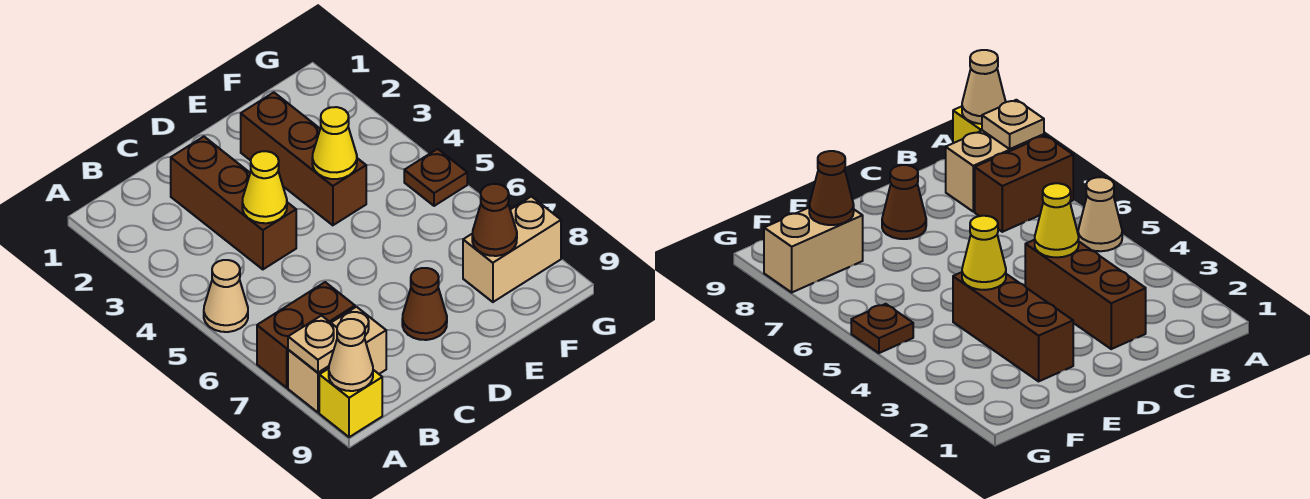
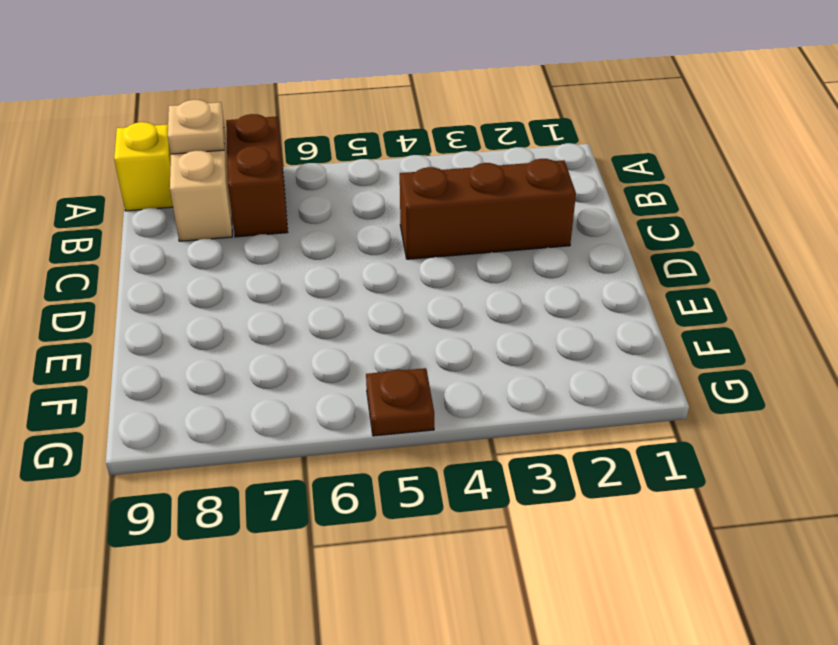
none -> tan 1x1 cone [204,260,248,332]
none -> brown 1x1 cone [402,268,447,340]
none -> brown 1x3 brick [241,92,366,225]

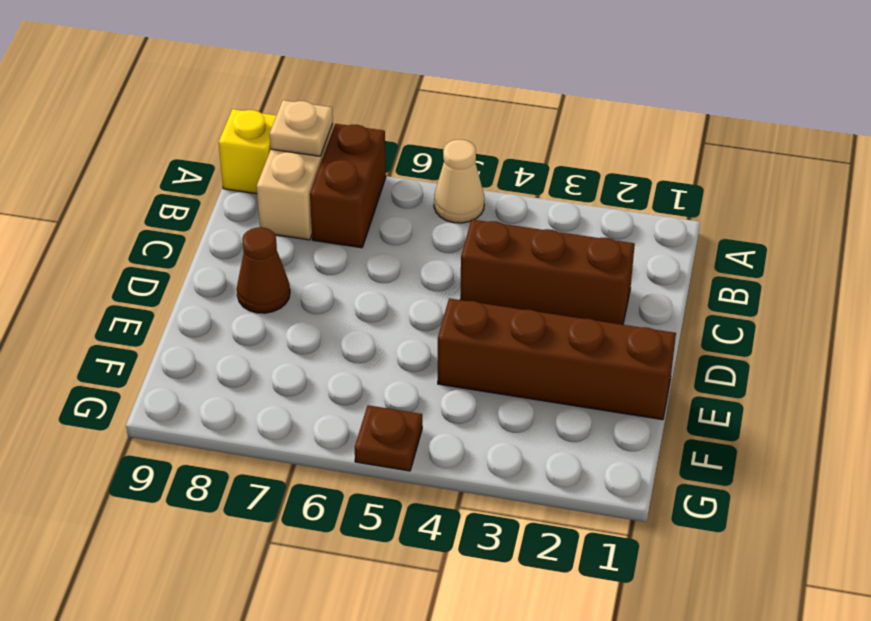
brown 1x4 brick [438,298,676,420] -> brown 1x3 brick [241,92,366,225]
none -> tan 1x2 brick [463,196,561,302]
none -> tan 1x1 cone [329,319,373,391]
none -> yellow 1x1 cone [242,151,287,223]

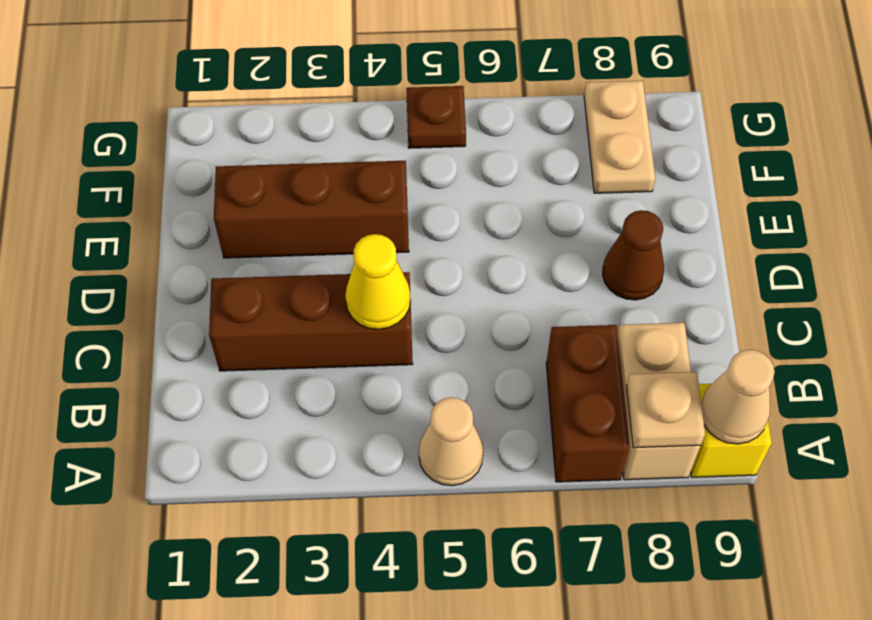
tan 1x2 plate [584,81,655,193] -> tan 1x2 brick [463,196,561,302]
none -> yellow 1x1 cone [312,107,357,179]
none -> brown 1x1 cone [472,184,517,256]

